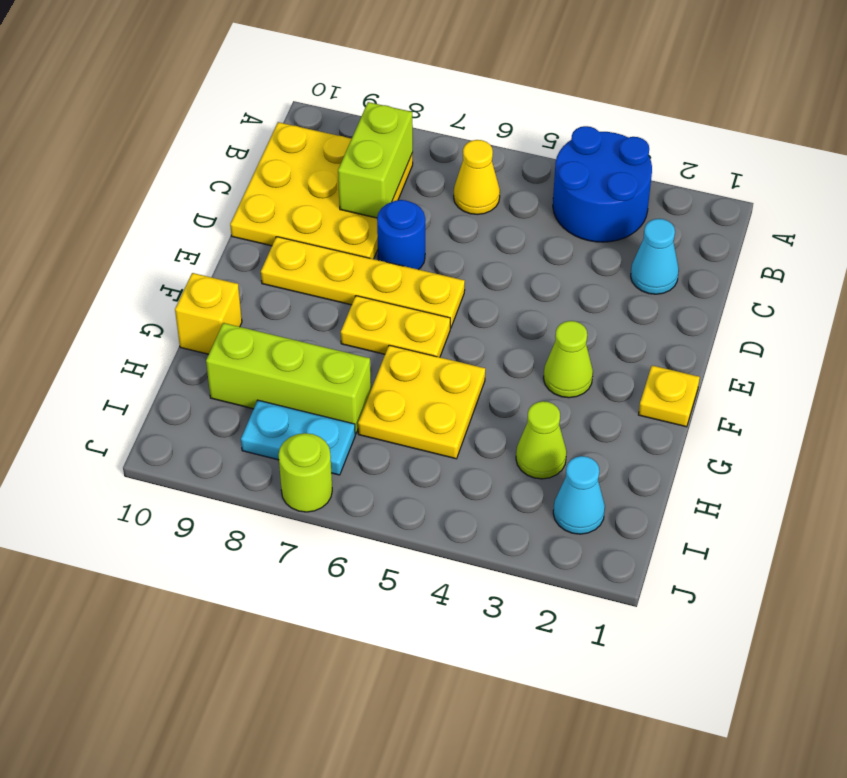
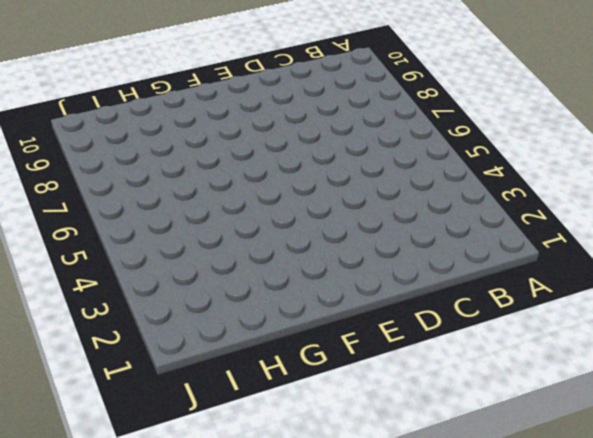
none -> blue 2x2 round brick [553,126,652,242]
none -> yellow 1x1 cone [454,140,500,215]
none -> yellow 3x3 plate [230,122,413,259]

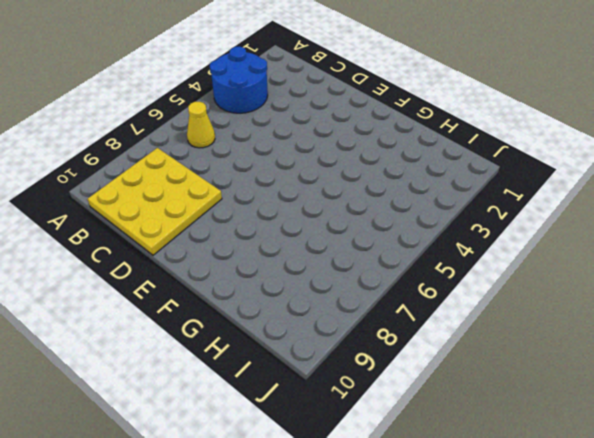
none -> cyan 1x1 cone [631,219,679,294]
none -> blue 1x1 round brick [377,200,425,270]
none -> yellow 1x4 plate [261,237,465,328]

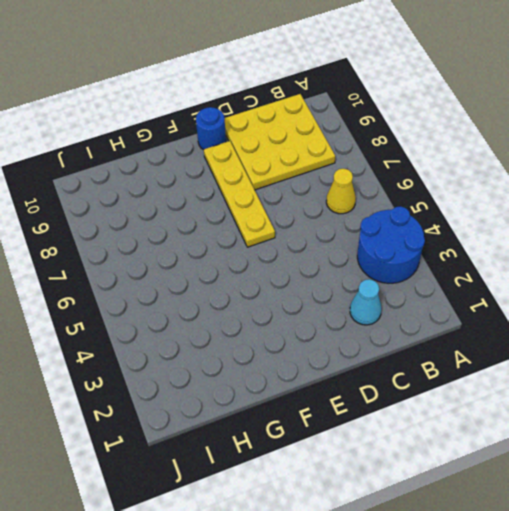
blue 1x1 round brick [196,107,226,150] -> blue 1x1 round brick moved to [377,200,425,270]
none -> yellow 1x1 plate [639,366,700,427]
none -> lime 1x1 cone [543,321,593,398]
none -> yellow 1x2 plate [341,296,450,357]

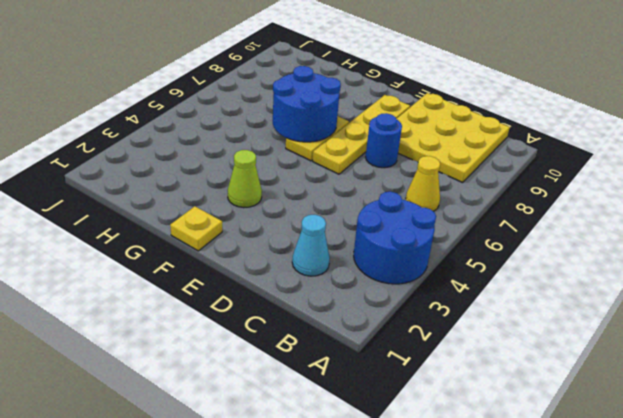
blue 2x2 round brick [273,66,341,142] -> none
none -> yellow 2x2 plate [358,345,485,459]
none -> yellow 1x1 brick [175,273,242,354]
none -> lime 1x1 cone [516,401,567,479]

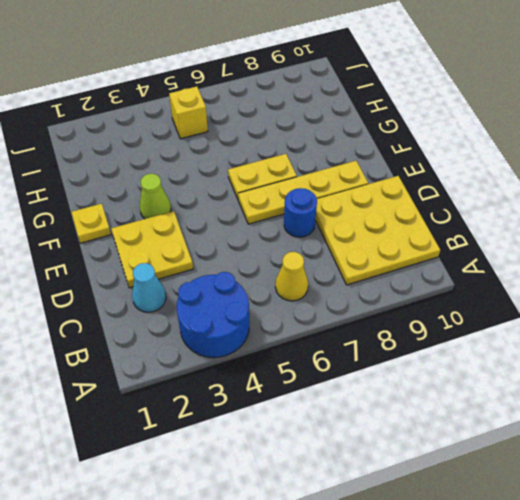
yellow 2x2 plate [111,211,193,288] -> yellow 2x2 plate moved to [358,345,485,459]
yellow 1x1 brick [169,86,208,139] -> yellow 1x1 brick moved to [175,273,242,354]
none -> lime 1x1 cone [516,401,567,479]
none -> lime 1x3 brick [206,323,371,434]
none -> cyan 1x1 cone [553,456,605,534]

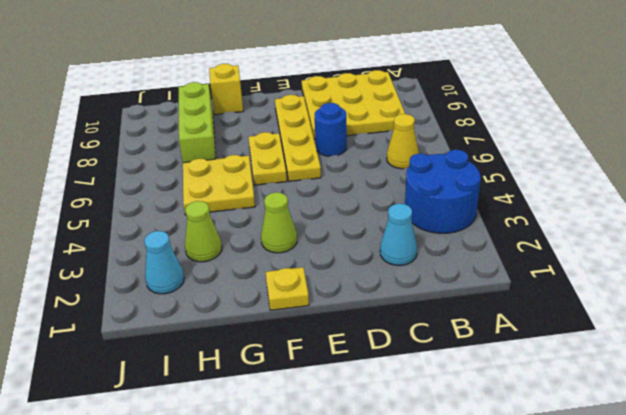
none -> cyan 1x2 plate [241,400,355,475]
none -> lime 1x1 round brick [278,433,332,512]
none -> lime 1x2 brick [338,102,413,218]

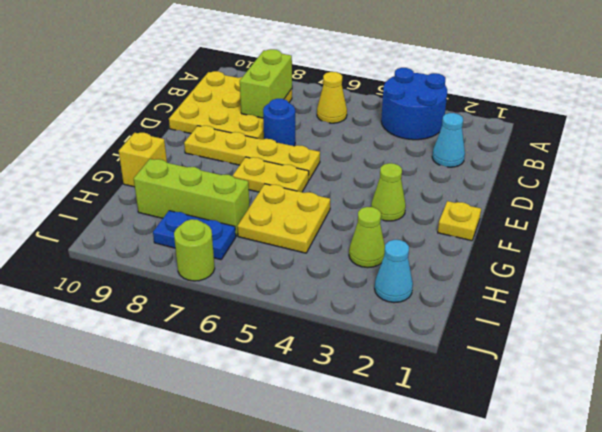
blue 1x2 plate [153,211,236,260] -> cyan 1x2 plate [241,400,355,475]

